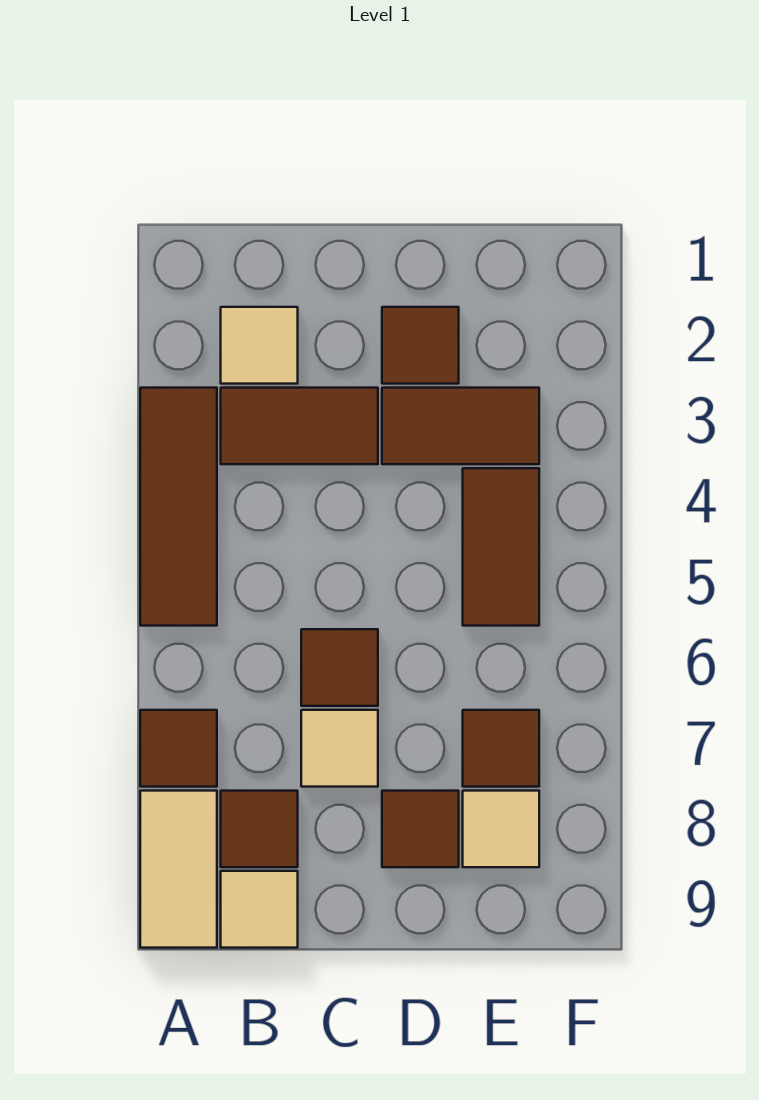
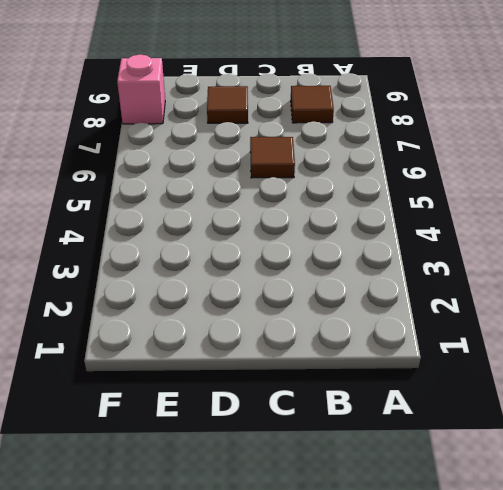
pink 1x1 brick [117,55,165,124] -> none
none -> brown 1x3 tile [140,388,217,626]
none -> brown 1x1 tile [140,710,217,787]
none -> tan 1x2 tile [140,791,217,948]

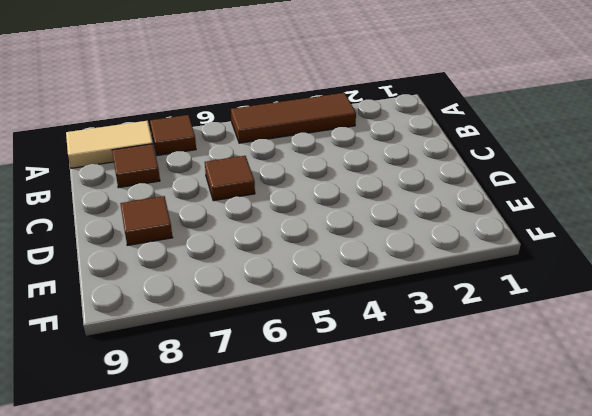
none -> tan 1x1 tile [221,307,298,384]
none -> brown 1x2 tile [221,388,378,464]
none -> tan 1x1 tile [221,871,298,948]

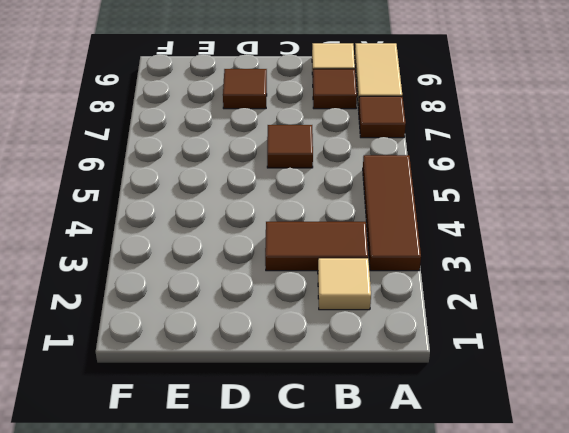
none -> tan 1x1 tile [301,710,378,787]
none -> brown 1x1 tile [382,307,459,384]
none -> brown 1x2 tile [382,388,539,464]

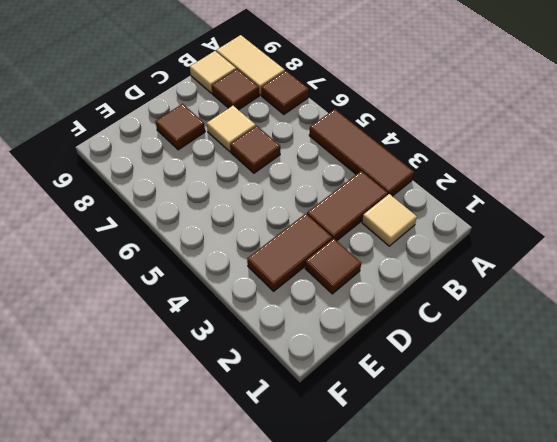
none -> brown 1x2 tile [463,468,539,626]
none -> brown 1x1 tile [463,710,539,787]
none -> tan 1x1 tile [463,791,539,867]

